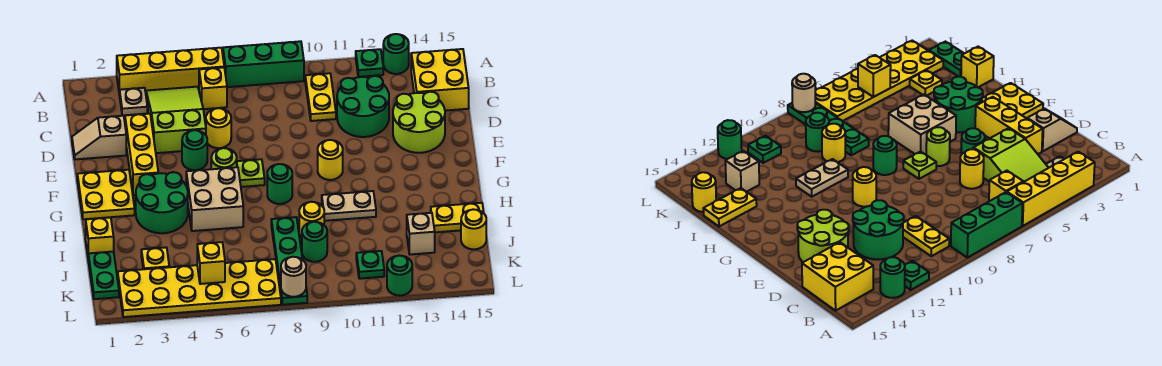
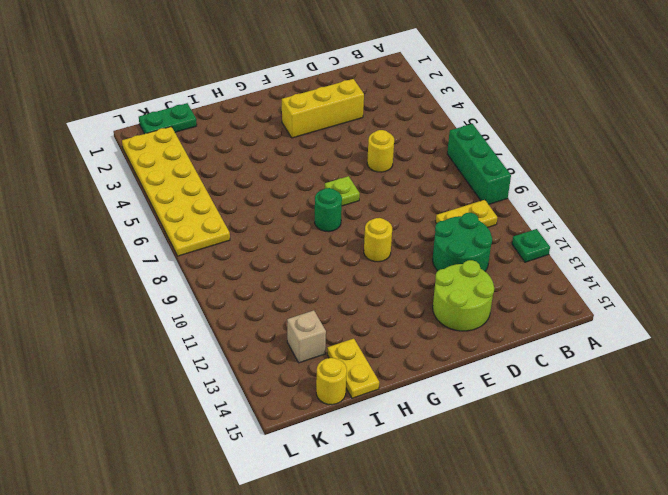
none -> yellow 1x4 brick [117,48,224,95]
none -> green 1x1 round brick [383,34,409,74]
none -> tan 1x1 plate [120,88,147,115]
none -> lime 2x3 slope [146,87,206,153]

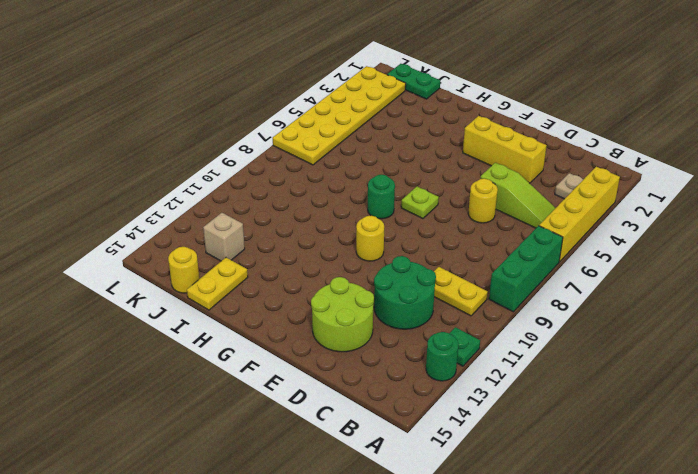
lime 1x3 slope [481,163,555,228] -> lime 2x3 slope [146,87,206,153]
none -> yellow 1x1 brick [199,68,227,109]
none -> yellow 2x2 brick [411,49,469,111]
none -> tan 1x2 slope [72,116,126,159]
none -> green 1x1 round brick [182,130,207,170]

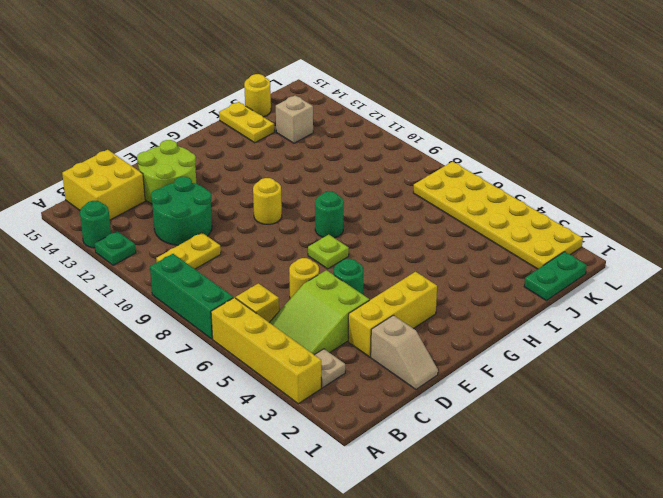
none -> yellow 2x2 plate [77,170,135,219]
none -> lime 1x1 round brick [211,148,237,169]
none -> green 2x2 round brick [136,172,188,233]
none -> tan 2x2 brick [186,167,243,231]

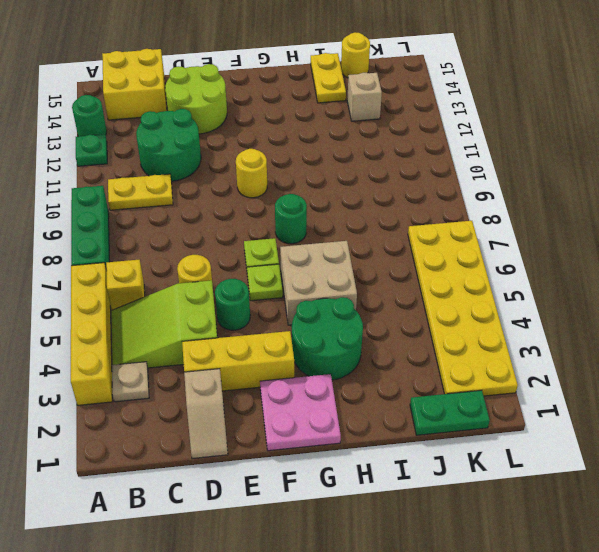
pink 2x2 plate [260,374,341,451] -> yellow 2x2 plate [77,170,135,219]
lime 1x1 plate [247,264,283,301] -> lime 1x1 round brick [211,148,237,169]
none -> tan 1x2 plate [322,191,376,221]
none -> yellow 1x1 brick [86,217,114,254]
none -> green 1x4 plate [271,217,307,305]
none -> yellow 1x1 round brick [299,202,324,238]

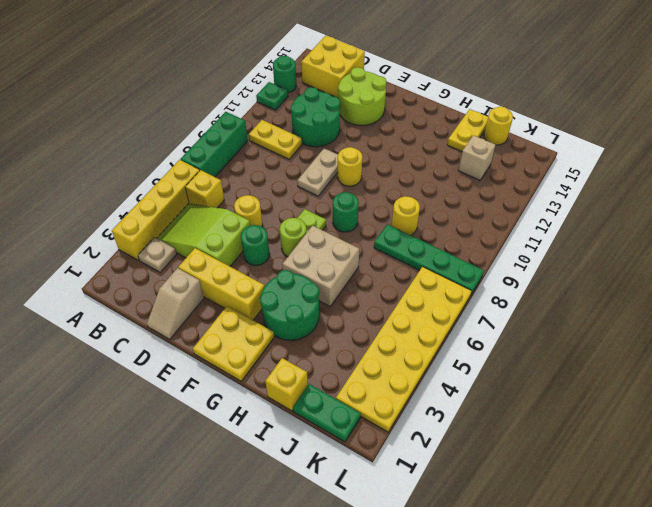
tan 1x2 plate [297,148,338,196] -> tan 1x2 plate moved to [322,191,376,221]
none -> yellow 1x1 plate [141,247,169,269]
none -> green 1x1 round brick [302,222,327,262]
none -> green 1x1 plate [356,251,384,279]
none -> green 1x1 round brick [387,256,412,296]

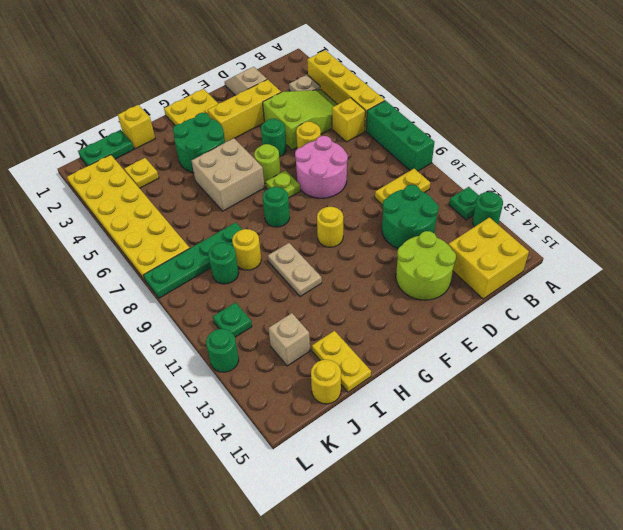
pink 2x2 round brick [295,136,348,198] -> none
none -> yellow 1x1 brick [197,242,225,284]
none -> tan 1x1 round brick [281,257,306,297]

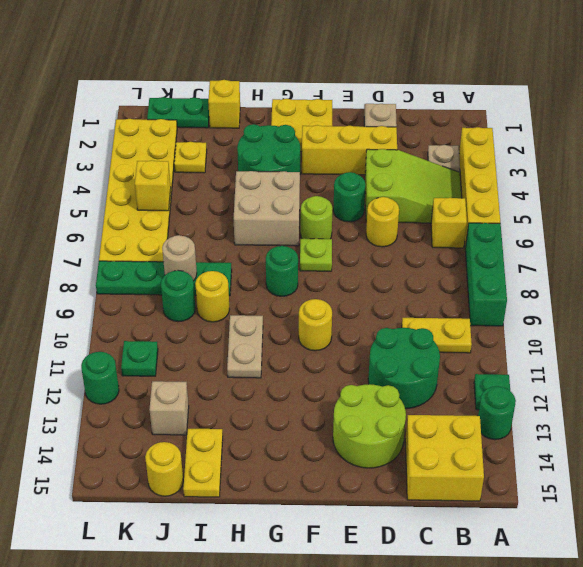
tan 1x1 round brick [162,235,197,281] -> tan 1x1 round brick moved to [281,257,306,297]

